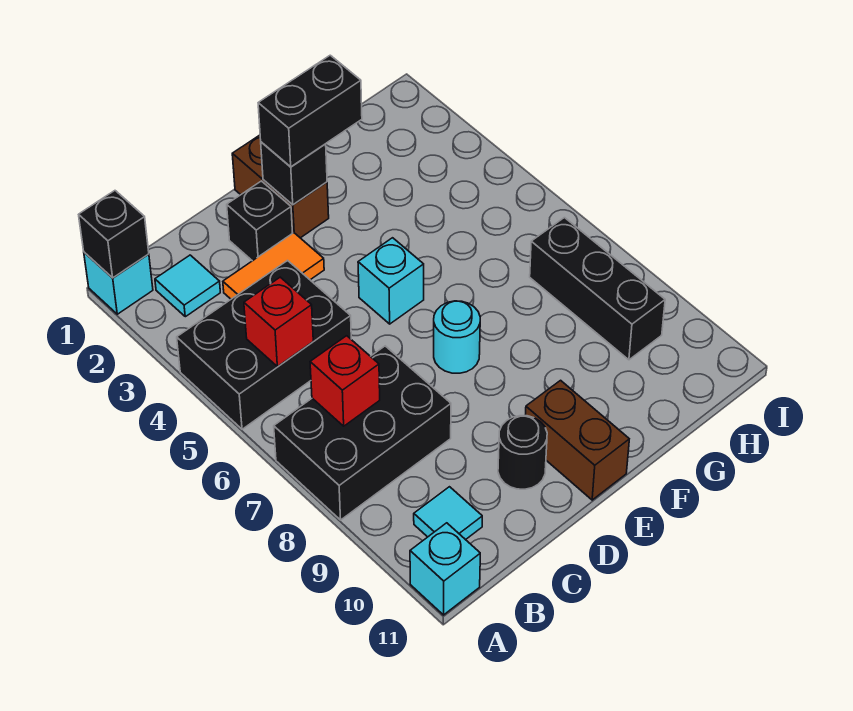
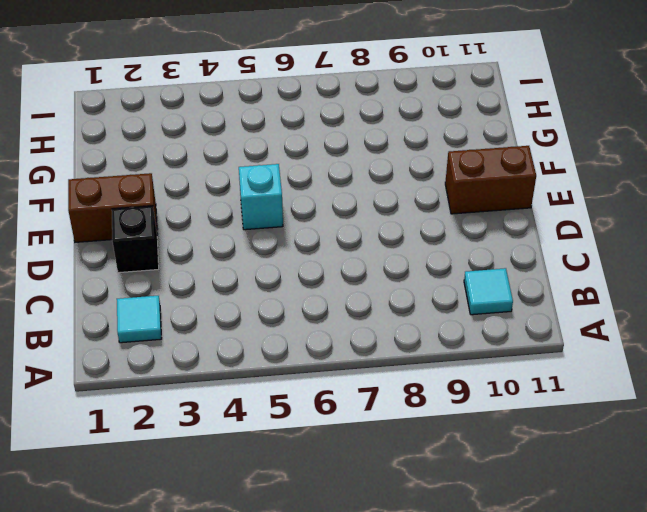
none -> cyan 1x1 brick [84,252,153,314]
none -> black 2x3 brick [177,261,351,429]
none -> black 2x3 brick [274,346,451,520]

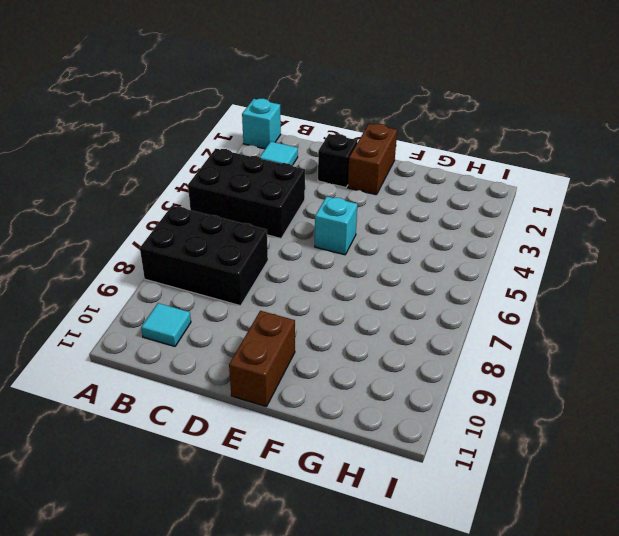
none -> cyan 1x1 brick [410,523,480,615]
none -> orange 1x2 tile [223,233,324,299]
none -> black 1x1 round brick [498,416,547,489]

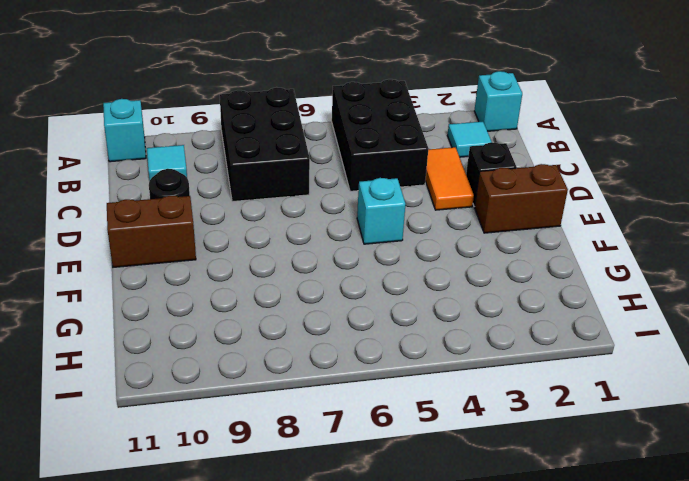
none -> cyan 1x1 round brick [434,301,480,373]
none -> black 1x3 brick [530,218,665,360]
none -> black 1x1 brick [79,191,149,278]

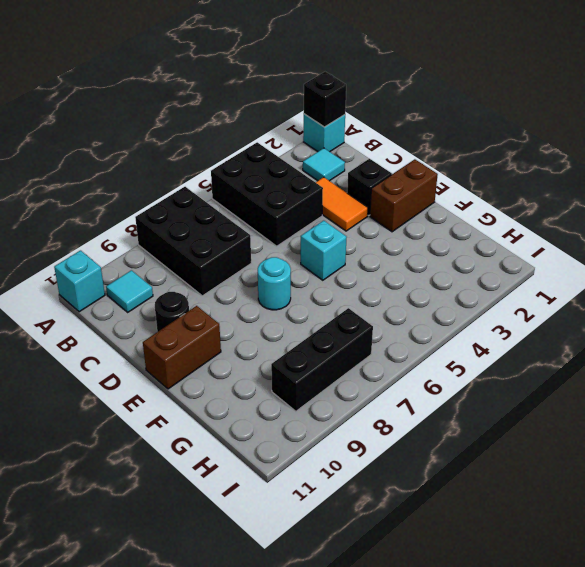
none -> red 1x1 brick [244,277,313,367]
none -> red 1x1 brick [310,336,380,426]
none -> black 1x1 brick [261,142,327,205]

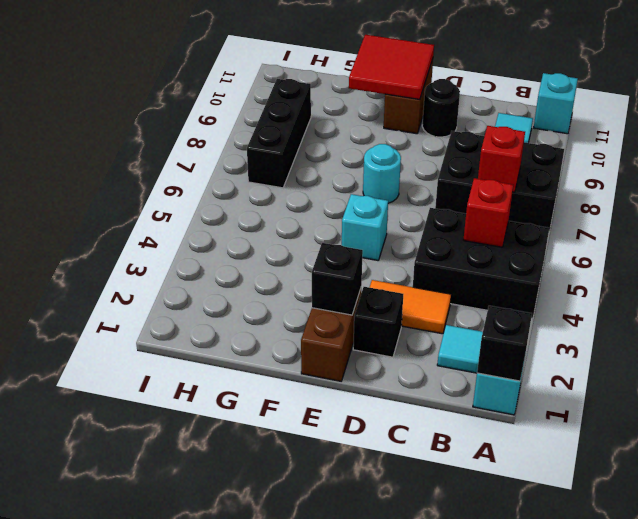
red 2x2 tile [349,35,434,99] -> none
none -> black 1x2 brick [258,55,362,167]

